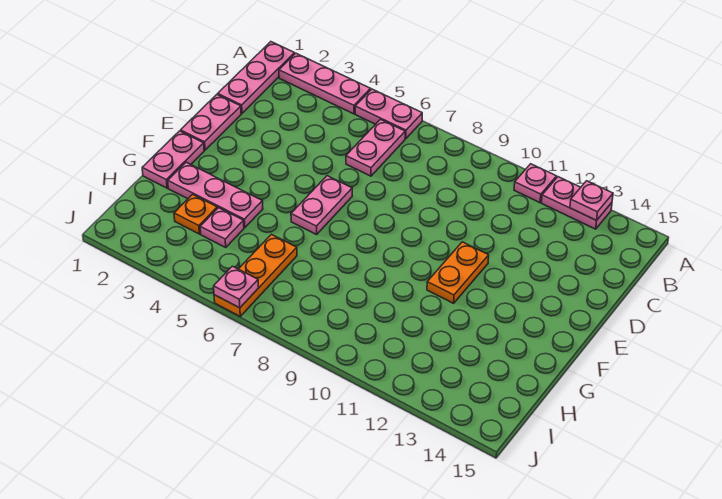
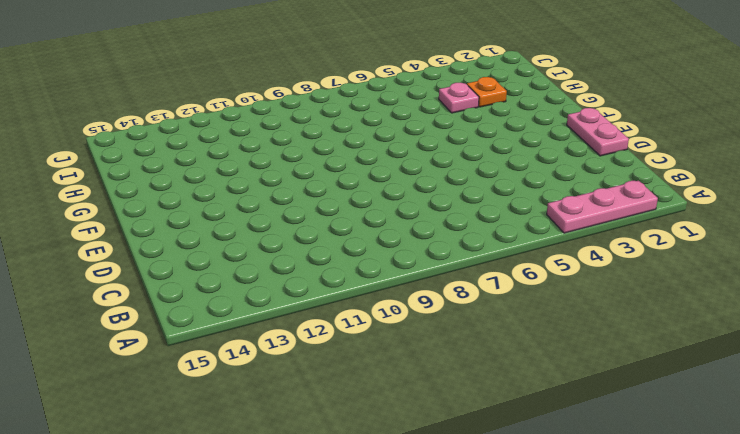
none -> pink 1x3 plate [218,42,295,113]
none -> pink 1x2 plate [355,89,422,139]
none -> pink 1x1 plate [514,164,557,203]

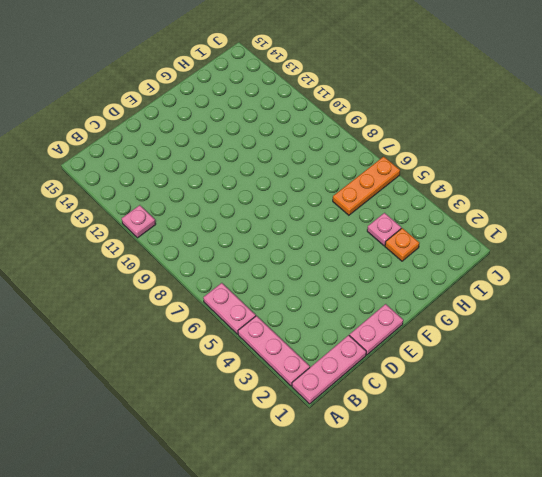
none -> pink 1x2 plate [542,177,612,229]
none -> pink 1x2 plate [346,120,405,176]
none -> pink 1x2 plate [291,176,352,235]

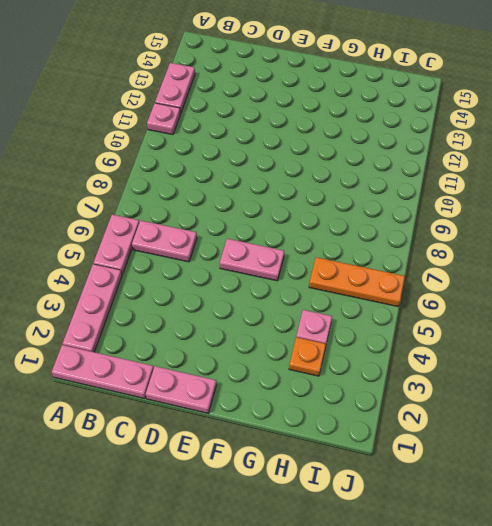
none -> orange 1x2 plate [427,242,489,303]
none -> pink 1x2 plate [142,131,204,188]
none -> pink 1x3 plate [168,162,263,228]

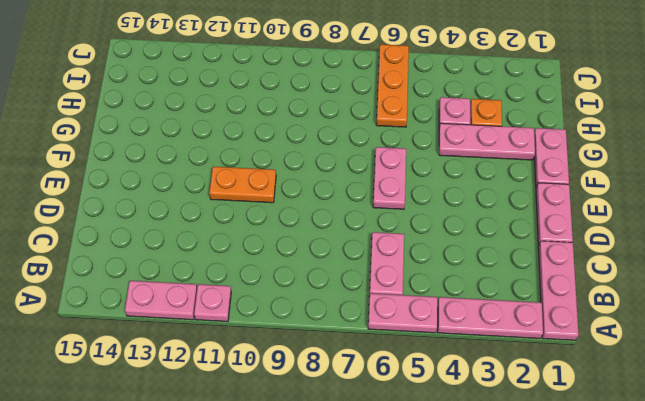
orange 1x2 plate [209,167,276,203] -> orange 1x2 plate turned to [427,242,489,303]
none -> pink 1x1 plate [570,181,613,220]
none -> pink 1x1 plate [214,266,259,308]

